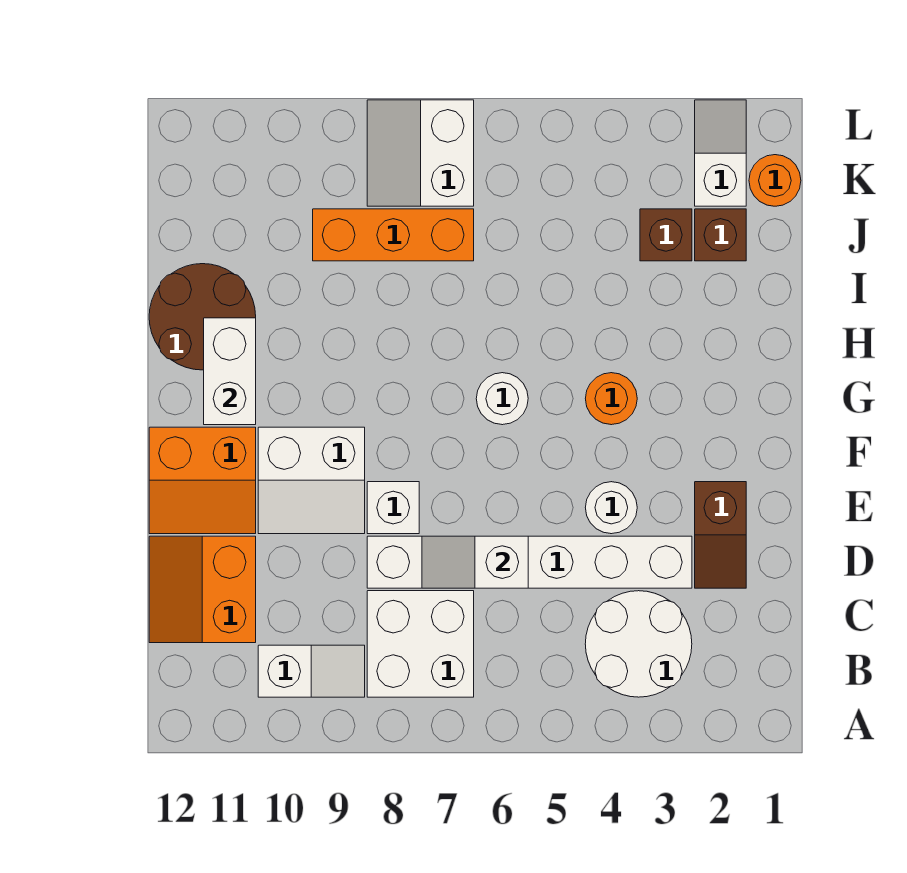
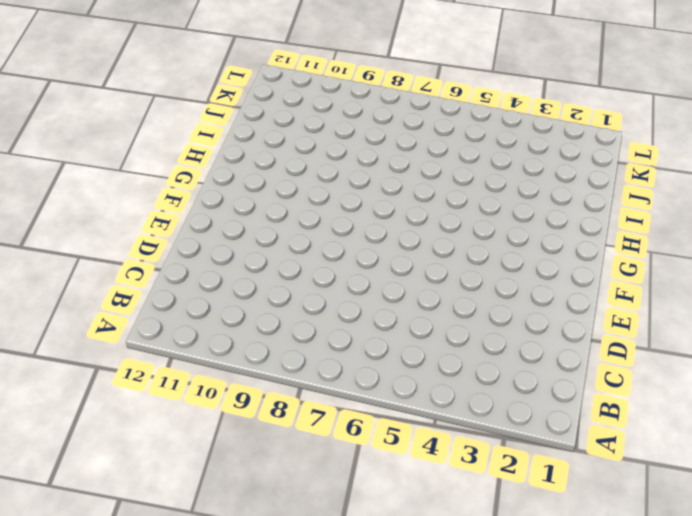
none -> white 2x2 round brick [585,591,692,697]
none -> white 2x2 brick [367,591,474,697]
none -> white 1x2 slope [258,645,365,697]

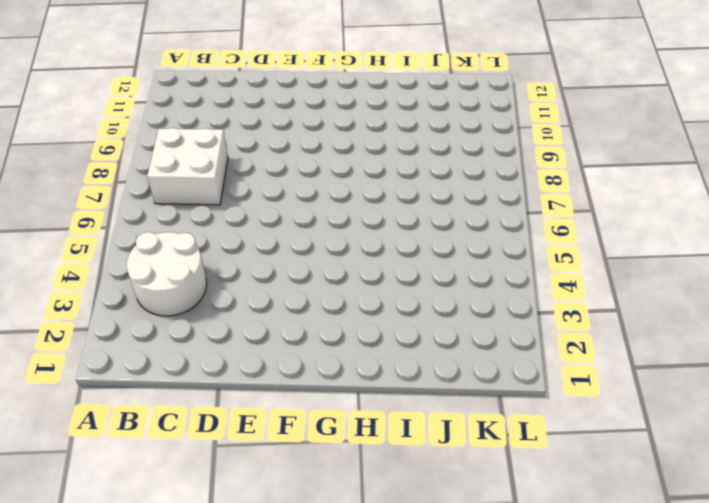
none -> white 1x2 slope [258,645,365,697]
none -> orange 2x2 slope [149,536,256,643]
none -> brown 1x2 slope [695,482,746,588]

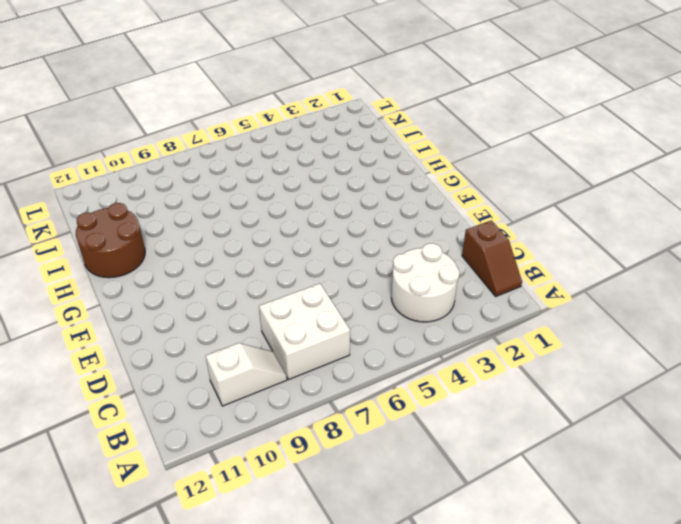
brown 1x2 slope [462,220,522,296] -> brown 1x2 slope moved to [695,482,746,588]
none -> orange 2x2 slope [149,536,256,643]
none -> white 1x6 brick [367,536,692,588]
none -> white 1x1 round brick [585,482,637,534]

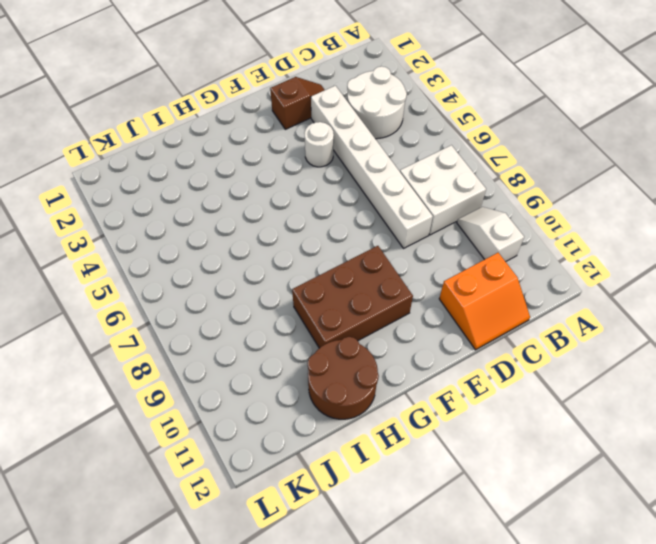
brown 2x3 brick [292,246,413,348] -> white 2x2 slope [258,427,365,534]
none -> white 1x1 brick [367,482,419,534]
none -> orange 2x2 slope [149,427,256,534]
none -> orange 1x1 round brick [585,373,637,425]

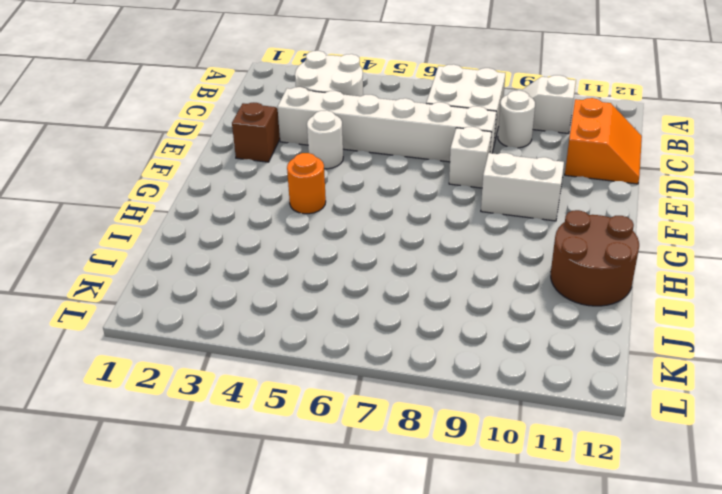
white 1x1 round brick [498,90,535,148] -> white 1x1 round brick moved to [476,373,528,425]
none -> orange 2x2 slope [149,427,256,534]
none -> brown 1x1 brick [695,209,746,261]
none -> brown 1x1 brick [640,209,692,261]

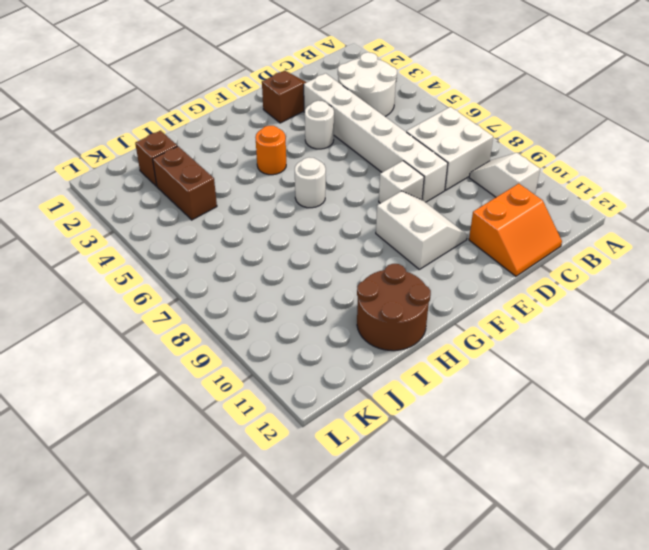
brown 1x2 brick [153,146,217,220] -> brown 1x1 brick [640,209,692,261]
none -> orange 2x2 slope [149,427,256,534]
none -> orange 1x3 brick [313,209,474,261]
none -> orange 1x1 round brick [749,155,801,206]

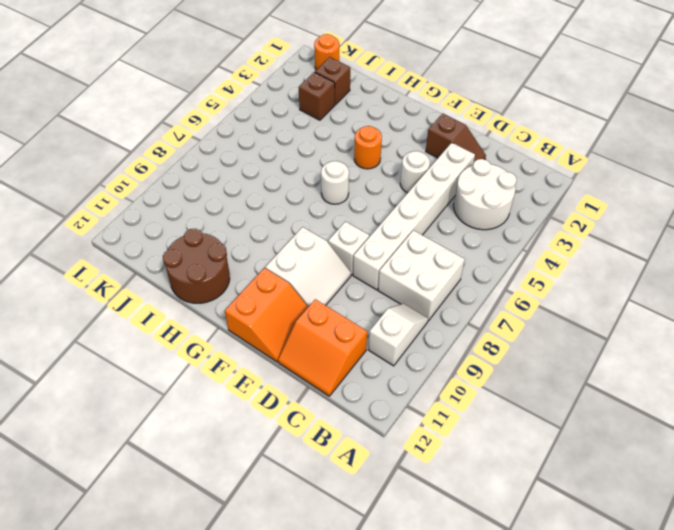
none -> orange 1x3 brick [313,209,474,261]
none -> white 1x2 slope [695,100,746,206]
none -> white 2x2 slope [367,100,474,206]

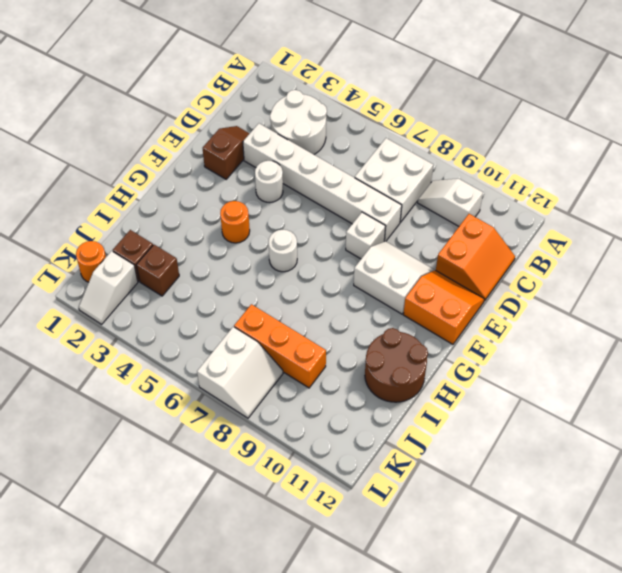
none -> white 1x2 slope [422,536,528,588]
none -> white 1x2 brick [204,318,256,425]

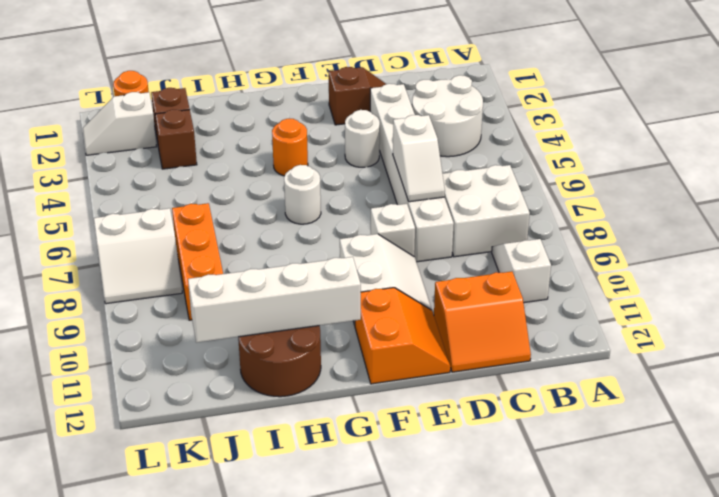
white 1x4 brick [188,257,361,343] -> white 1x2 brick [204,318,256,425]

